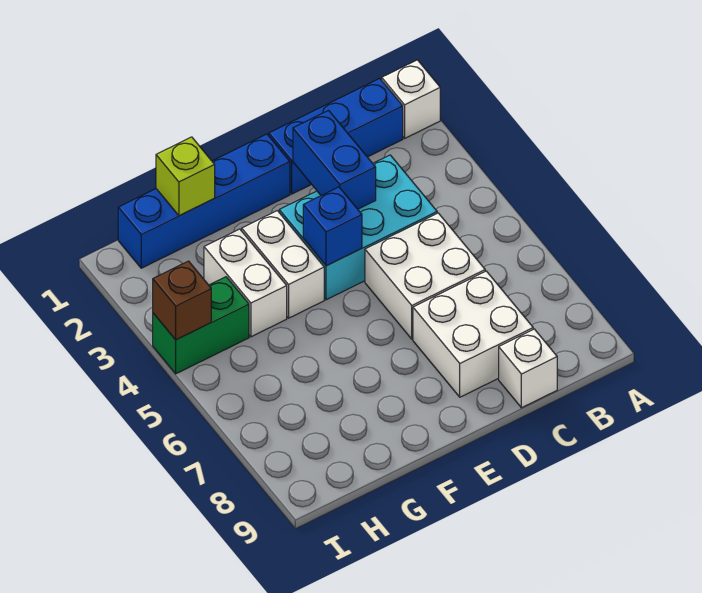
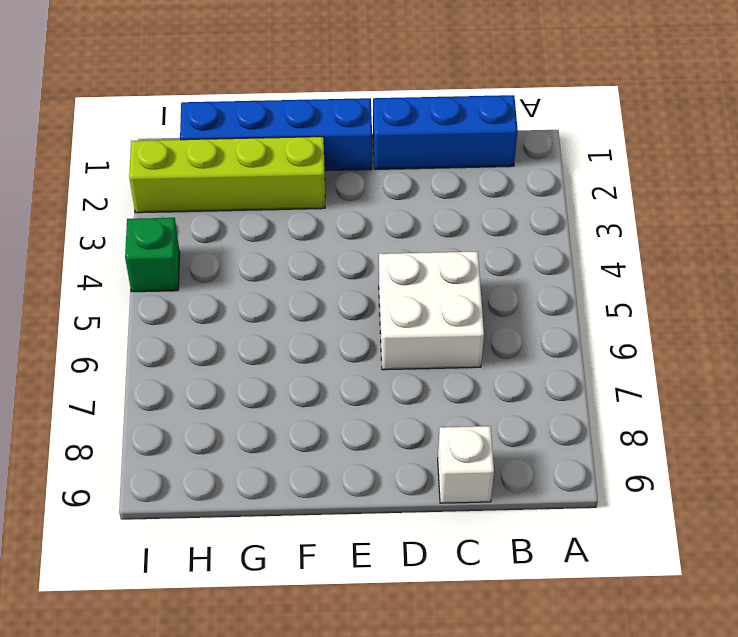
lime 1x4 brick [129,137,325,213] -> none
green 1x1 brick [125,218,180,292] -> green 1x2 brick [153,277,249,374]
none -> white 1x1 brick [382,60,440,138]
none -> cyan 2x3 brick [279,155,437,300]
none -> white 2x2 brick [413,271,533,397]

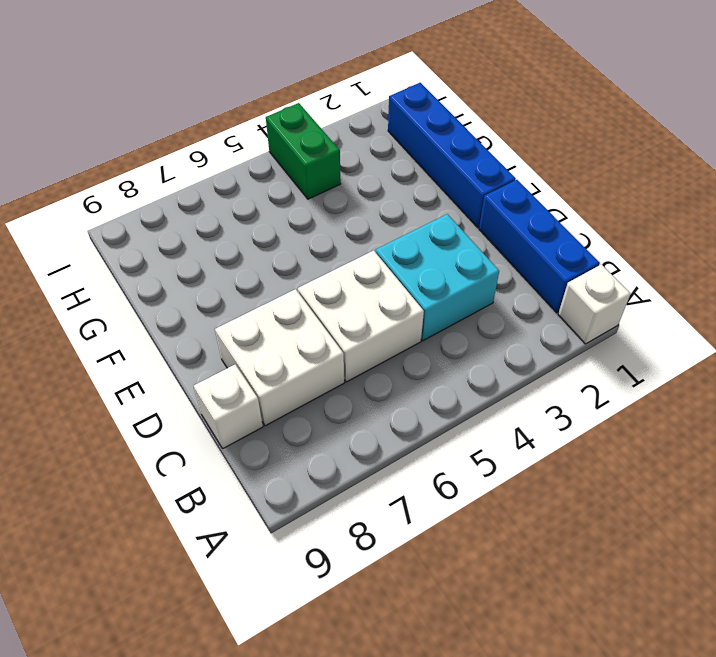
cyan 2x2 brick [376,214,499,341] -> cyan 2x3 brick [279,155,437,300]
none -> white 1x2 brick [242,211,324,318]
none -> white 1x2 brick [204,229,287,337]
none -> blue 1x2 brick [293,111,376,209]

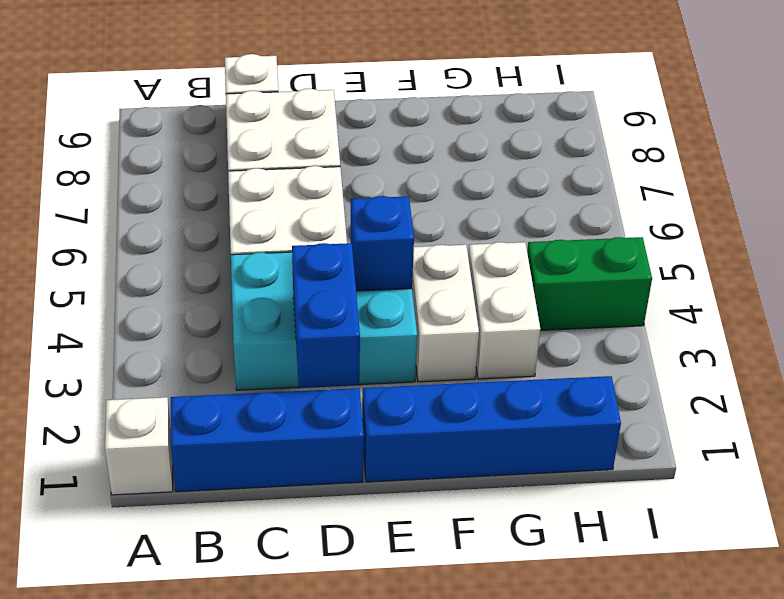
none -> lime 1x1 brick [156,137,215,216]
none -> brown 1x1 brick [153,261,211,340]

